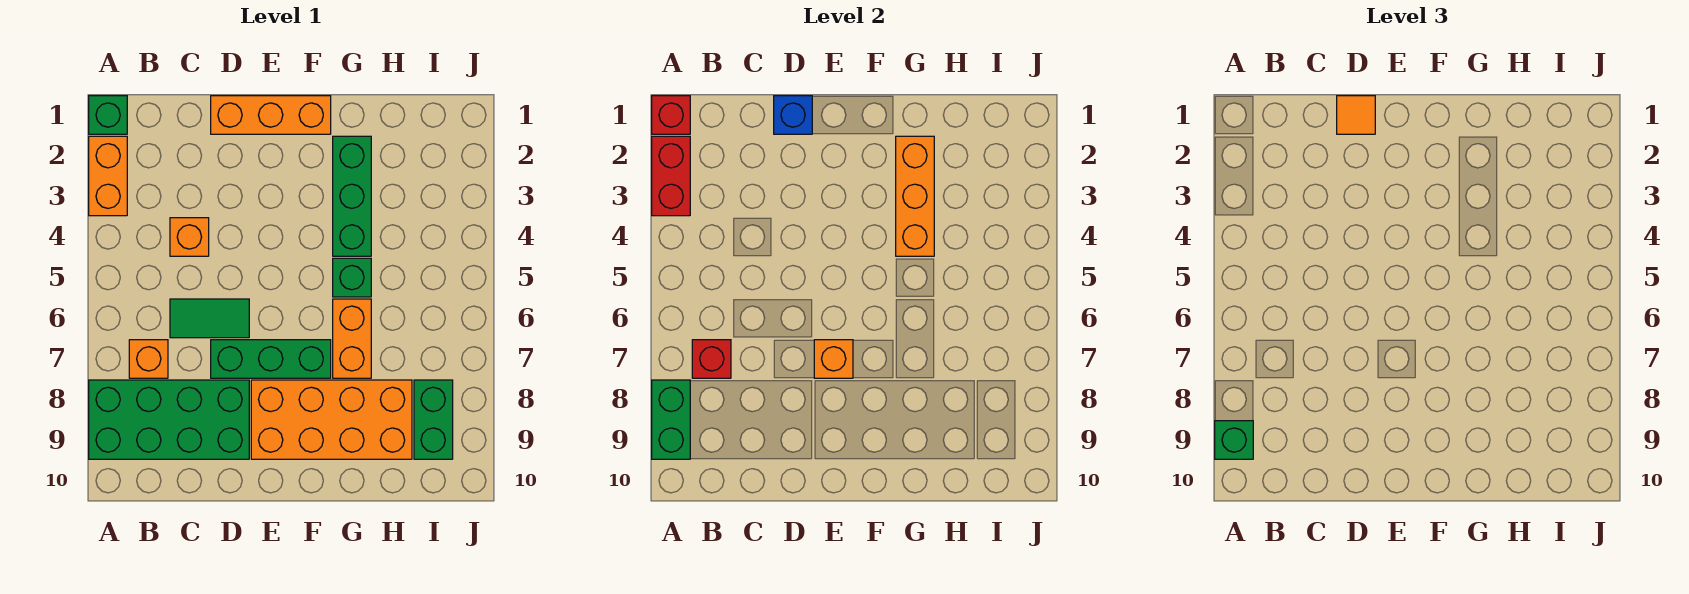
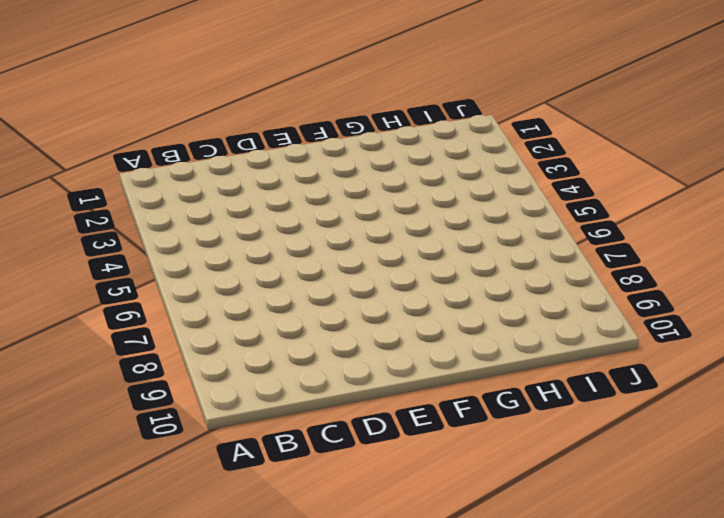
none -> green 1x1 brick [89,96,127,134]
none -> orange 1x2 brick [89,136,127,216]
none -> green 2x4 brick [89,380,249,459]

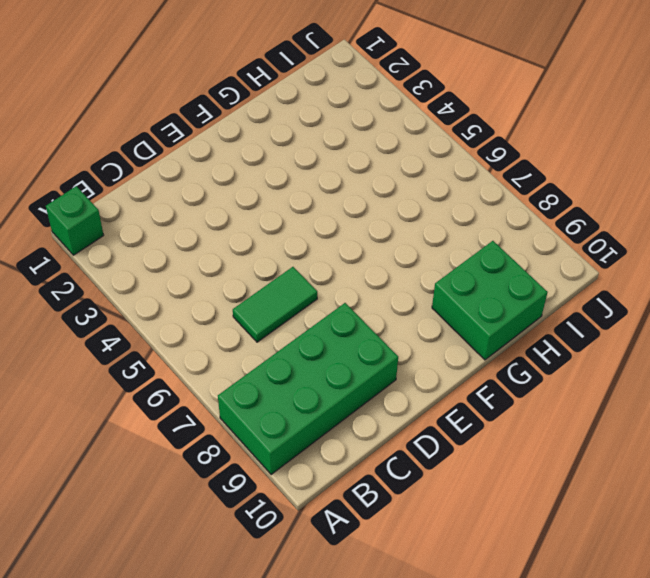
green 2x2 brick [432,241,548,360] -> orange 2x4 brick [251,380,412,459]
none -> orange 1x2 brick [89,136,127,216]
none -> orange 1x1 brick [129,340,168,378]
none -> orange 1x1 brick [170,218,209,256]

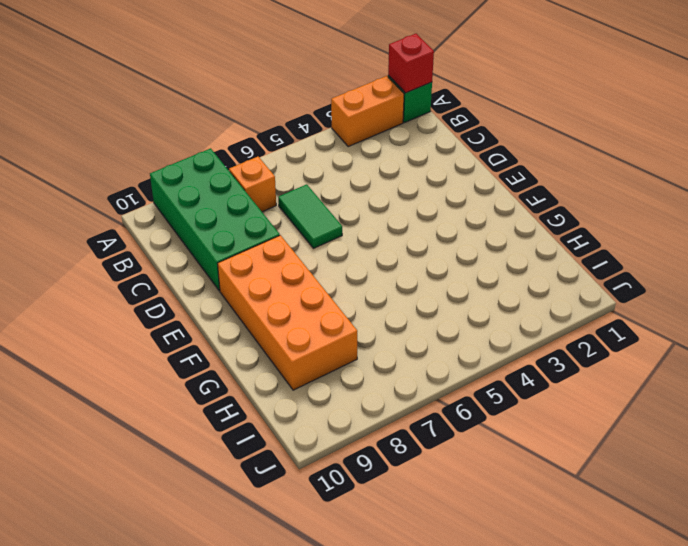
none -> orange 1x1 brick [170,218,209,256]
none -> orange 1x3 brick [211,96,331,134]
none -> green 1x3 brick [211,340,331,378]

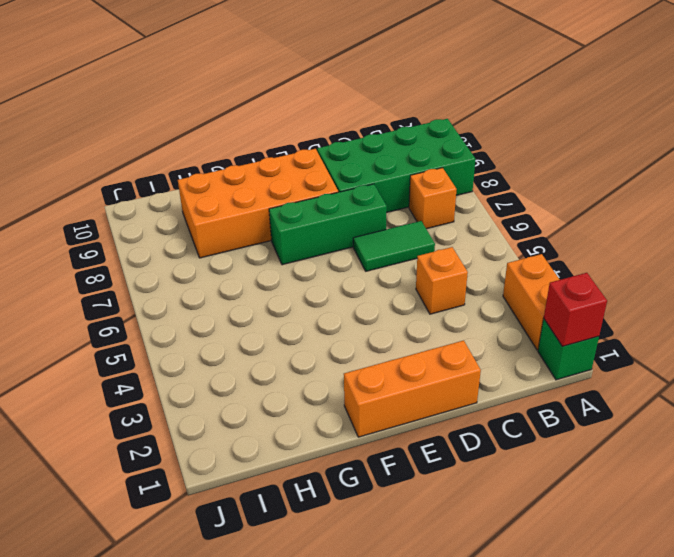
none -> green 1x3 brick [333,136,371,256]
none -> green 1x1 brick [333,258,371,297]
none -> orange 1x2 brick [333,299,371,378]

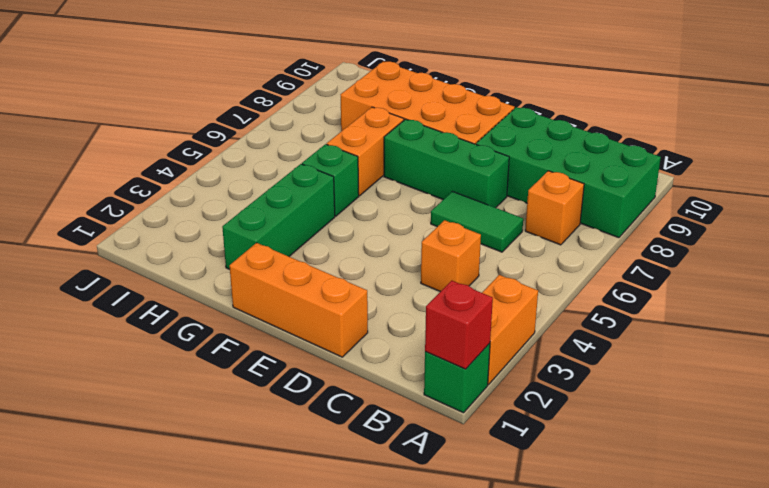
none -> green 1x2 brick [414,380,453,459]
none -> red 1x2 brick [652,136,690,216]
none -> green 1x2 brick [652,380,690,459]

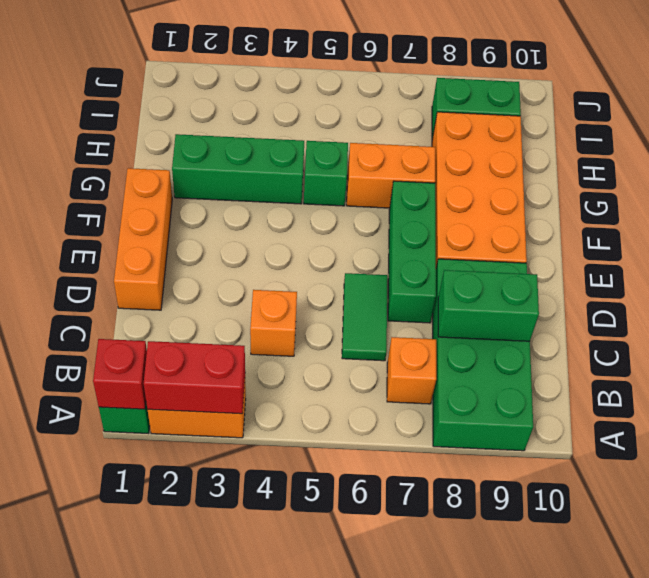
green 1x2 brick [438,270,539,341] -> green 1x2 brick moved to [652,380,690,459]
none -> red 1x1 brick [692,340,731,378]
none -> blue 1x1 brick [774,96,812,134]
none -> orange 1x1 brick [814,340,853,378]

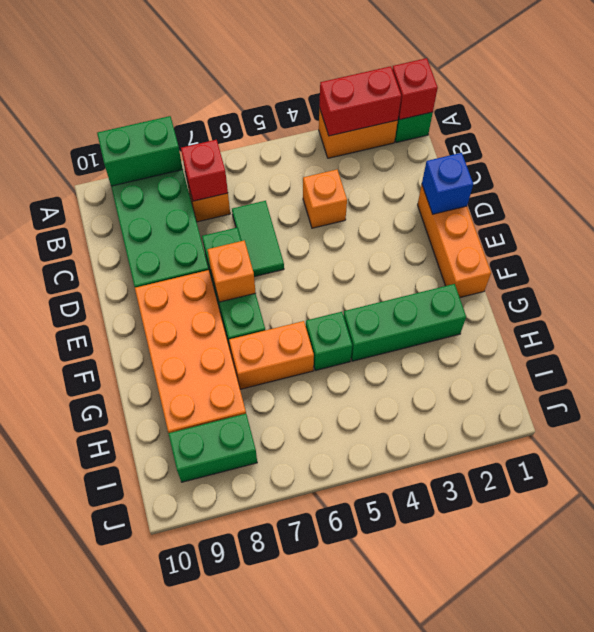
none -> orange 1x3 brick [896,136,934,256]
none -> green 1x1 brick [1215,421,1253,459]
none -> orange 1x1 tile [1337,96,1375,134]

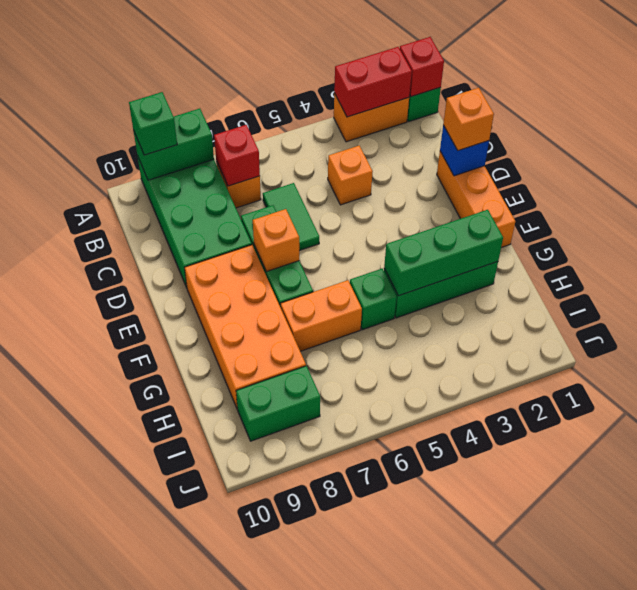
orange 1x1 brick [443,88,494,150] -> orange 1x1 tile [1337,96,1375,134]
green 1x3 brick [384,210,503,296] -> orange 1x3 brick [896,136,934,256]

